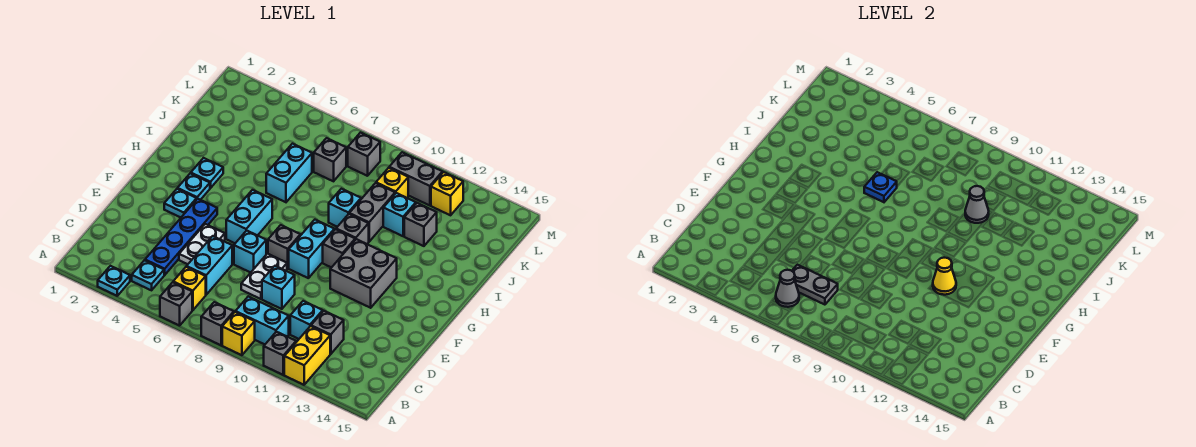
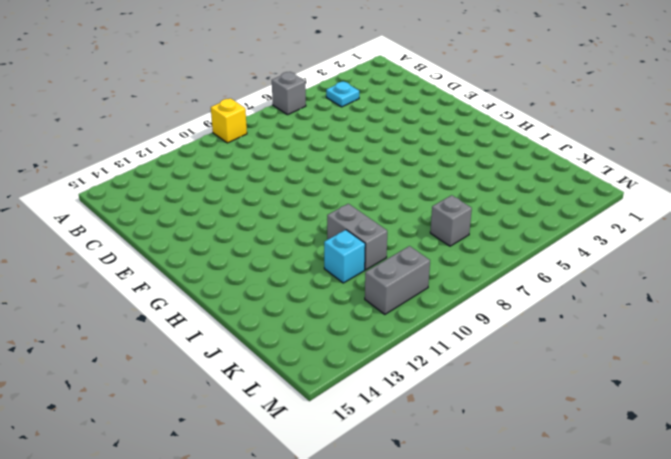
none -> cyan 1x1 plate [98,266,130,296]
none -> grey 1x1 brick [201,302,234,345]
none -> grey 1x1 brick [264,332,296,375]
none -> yellow 1x2 brick [284,326,330,385]

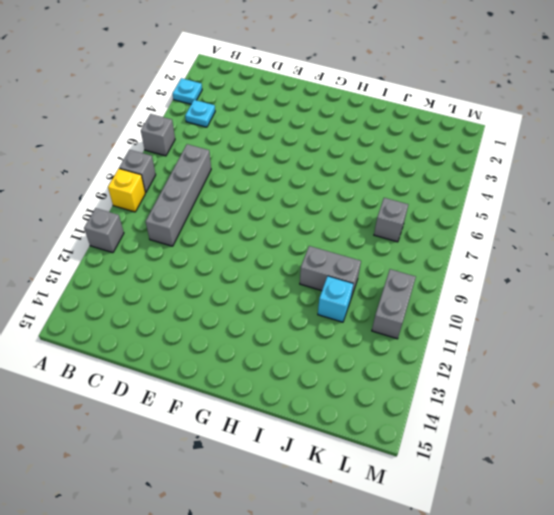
grey 1x4 brick [146,144,211,246] -> none
none -> yellow 1x2 brick [284,326,330,385]
none -> yellow 1x1 brick [173,267,206,310]
none -> cyan 1x2 brick [236,296,289,344]
none -> blue 1x4 plate [145,199,217,275]

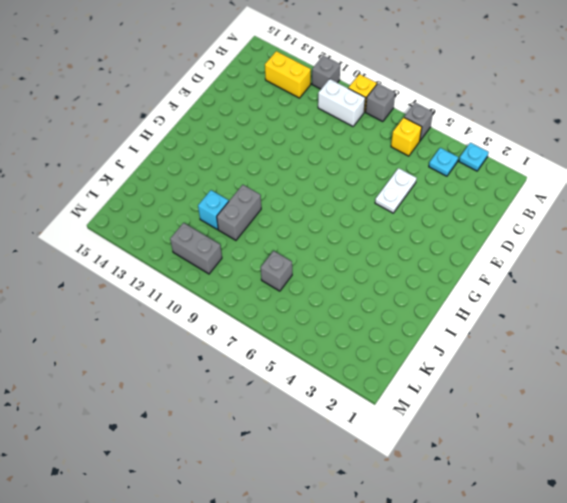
white 1x2 brick [318,79,365,126] -> cyan 1x2 brick [236,296,289,344]
yellow 1x2 brick [265,51,311,98] -> yellow 1x2 brick turned to [284,326,330,385]
none -> blue 1x4 plate [145,199,217,275]
none -> cyan 1x2 brick [187,236,232,295]
none -> cyan 1x1 brick [290,301,323,339]
none -> grey 1x1 brick [311,311,344,354]

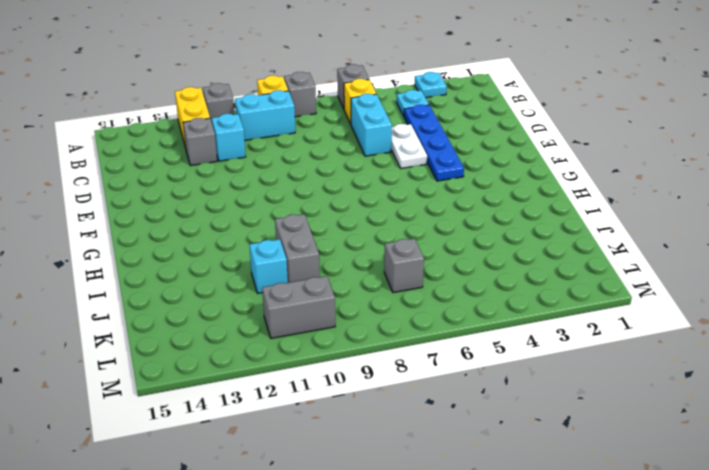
none -> white 1x2 plate [241,254,287,299]
none -> cyan 1x1 brick [262,266,295,309]
none -> cyan 1x1 brick [234,230,266,273]
none -> cyan 1x1 plate [164,189,197,217]

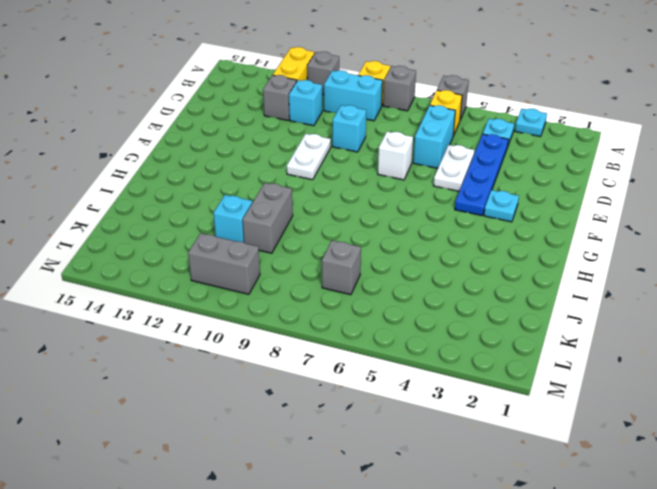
white 1x1 brick [378,132,413,180] -> cyan 1x1 brick [234,230,266,273]
white 1x2 plate [287,134,331,180] -> white 1x2 plate moved to [241,254,287,299]
none -> cyan 1x2 brick [226,190,272,243]
none -> grey 1x1 brick [268,225,300,268]
none -> cyan 1x2 brick [289,220,334,278]
none -> grey 2x2 brick [330,239,397,308]

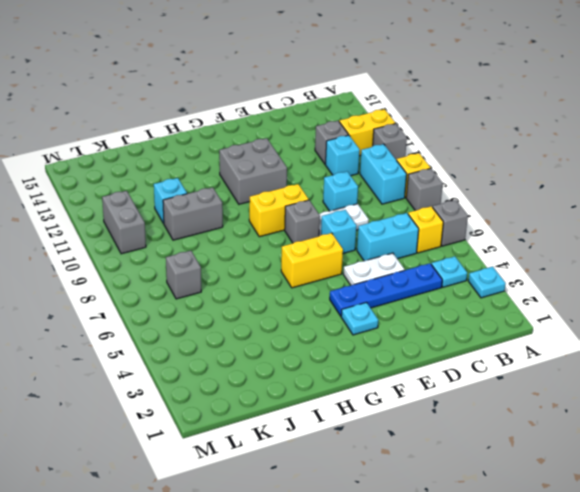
yellow 1x2 brick [281,233,343,288] -> cyan 1x2 brick [226,190,272,243]
yellow 1x2 brick [249,184,309,237] -> cyan 1x2 brick [289,220,334,278]
none -> cyan 1x1 plate [178,173,210,200]
none -> grey 1x1 brick [323,229,355,268]
none -> cyan 1x1 plate [191,158,223,188]
none -> grey 1x1 brick [336,214,369,244]

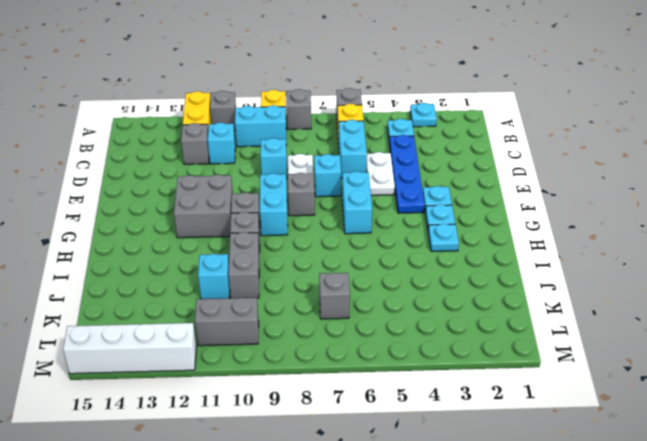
white 1x4 brick [63,323,196,374] -> none
none -> cyan 1x2 brick [266,144,312,202]
none -> cyan 1x1 brick [329,189,361,227]
none -> grey 1x1 brick [404,203,437,246]
none -> yellow 1x1 brick [376,168,408,198]

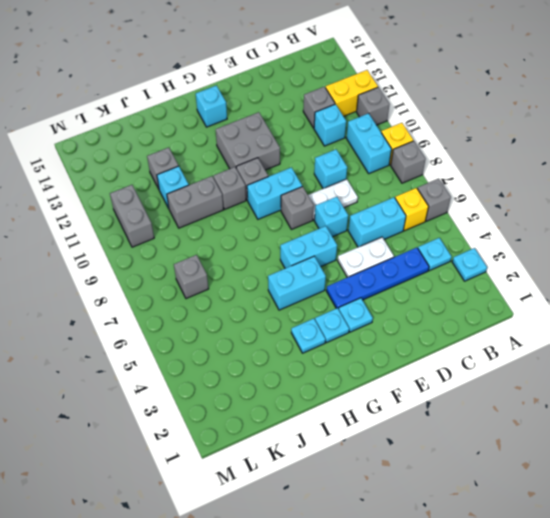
cyan 1x2 brick [268,256,326,310] -> cyan 1x2 brick moved to [266,144,312,202]
cyan 1x1 brick [196,85,227,127] -> cyan 1x1 brick moved to [329,189,361,227]
none -> yellow 1x1 brick [376,168,408,198]
none -> grey 1x1 brick [348,133,380,176]
none -> yellow 1x1 brick [431,172,463,215]
none -> grey 1x1 cone [776,270,799,307]

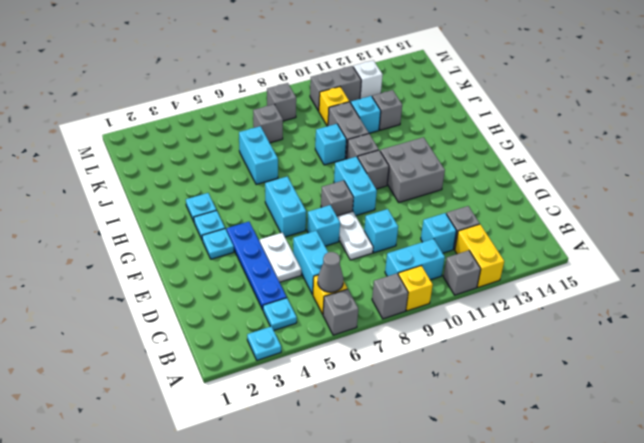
white 1x1 brick [353,60,383,99] -> yellow 1x1 brick [431,172,463,215]
none -> grey 1x2 plate [792,265,838,305]
none -> yellow 1x1 cone [933,258,956,295]
none -> blue 1x1 plate [864,172,897,202]
none -> grey 1x1 cone [965,186,989,223]

